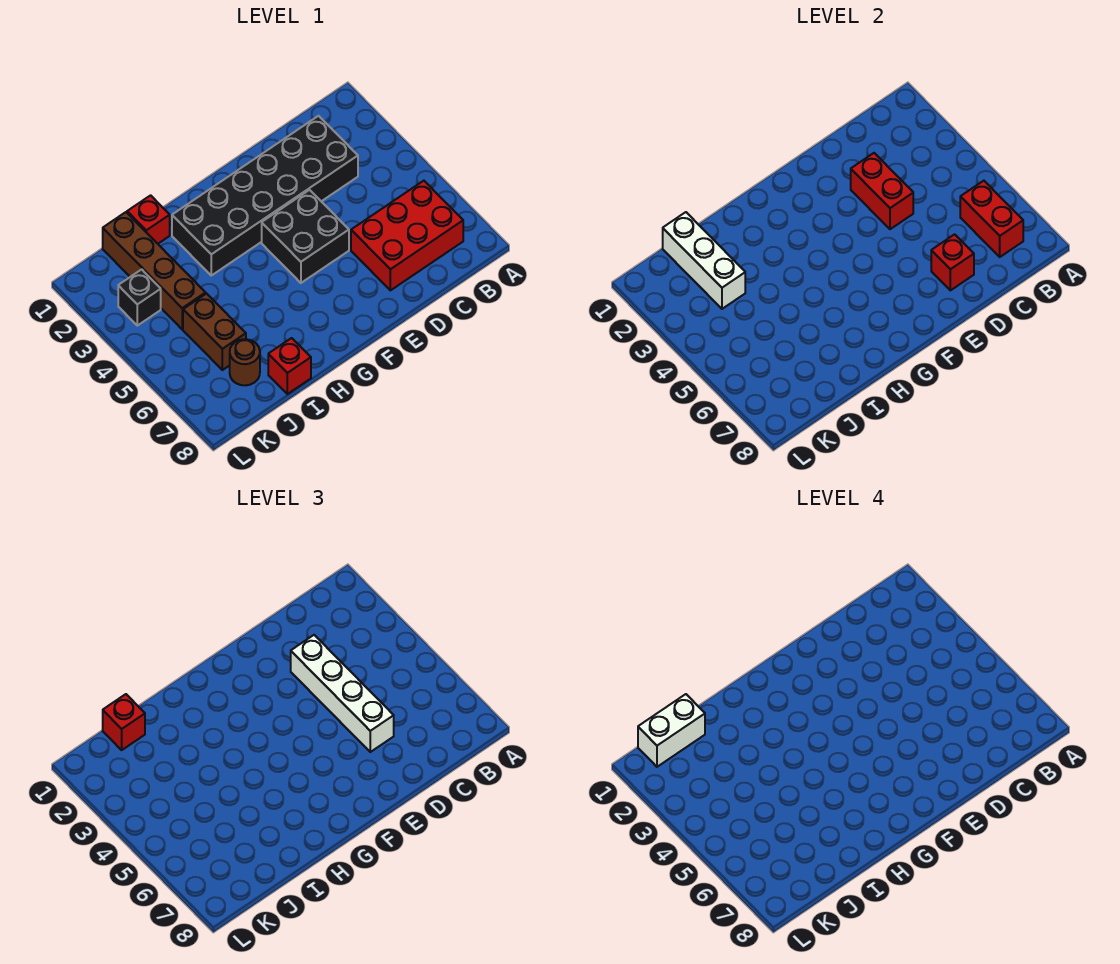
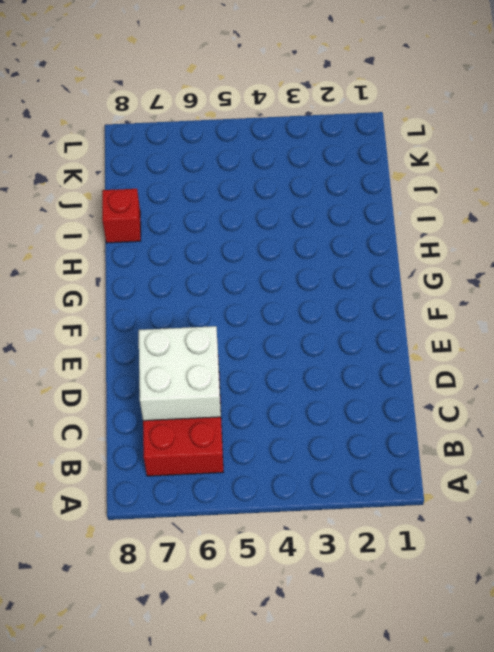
white 2x2 brick [139,326,221,421] -> red 1x1 brick [931,234,974,290]
none -> black 2x6 brick [172,116,358,275]
none -> black 2x2 brick [262,190,349,283]
none -> red 1x1 brick [127,195,170,244]

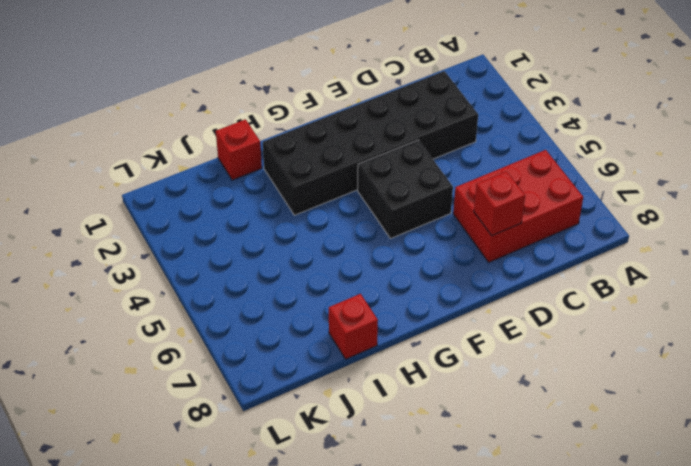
none -> brown 1x4 brick [103,212,206,329]
none -> brown 1x2 brick [183,294,246,370]
none -> brown 1x1 round brick [230,339,260,385]

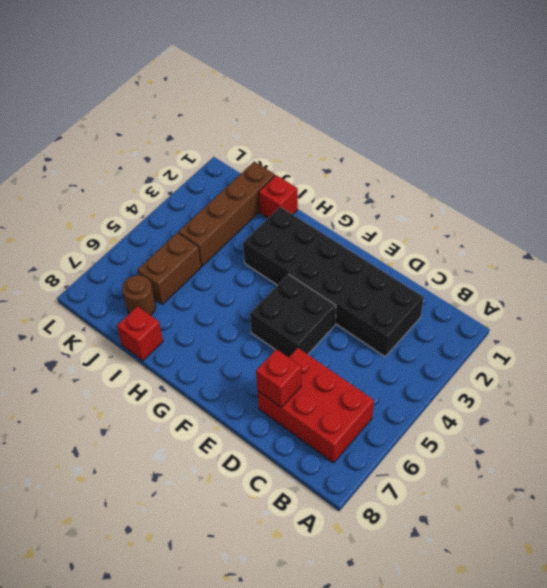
none -> black 1x1 brick [118,269,161,326]
none -> red 1x2 brick [960,181,1023,257]
none -> red 1x2 brick [851,153,913,229]

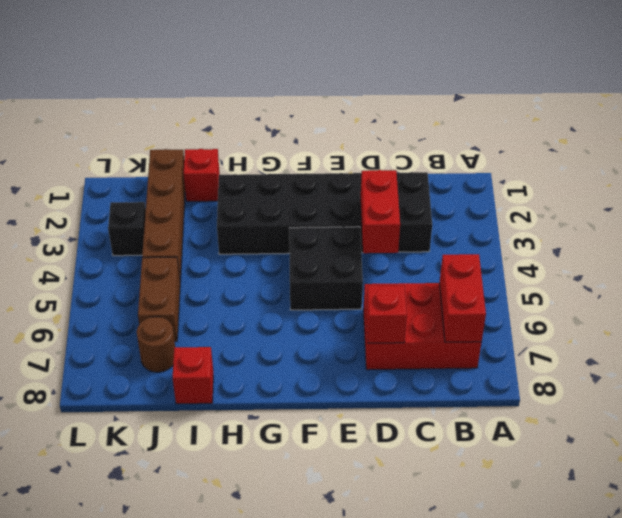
none -> white 1x3 brick [663,212,745,309]
none -> white 1x4 brick [291,635,394,752]
none -> red 1x1 brick [103,694,145,750]

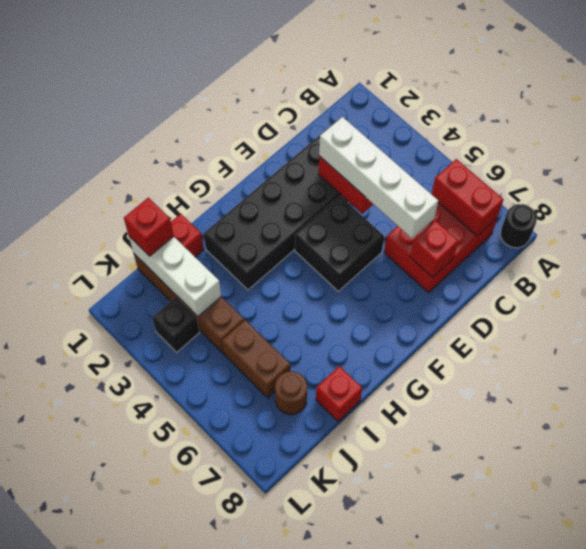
black 1x1 round brick [500,204,537,248] -> none
none -> white 1x2 brick [638,694,705,767]

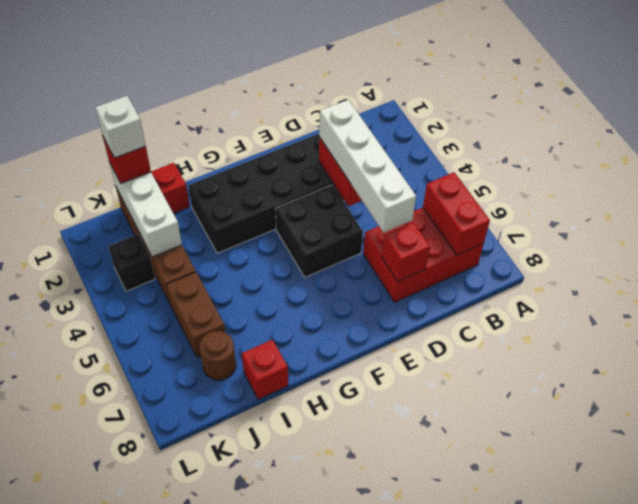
white 1x1 brick [95,96,146,158] -> white 1x2 brick [638,694,705,767]

